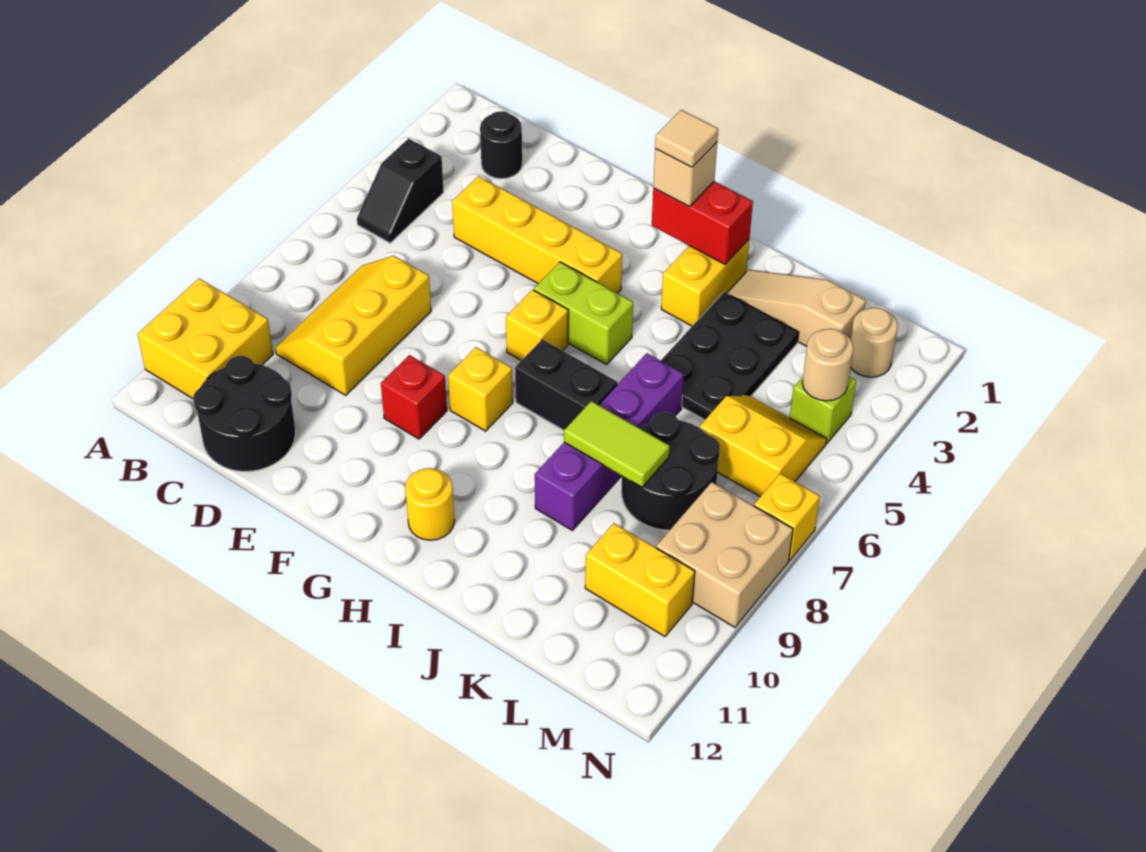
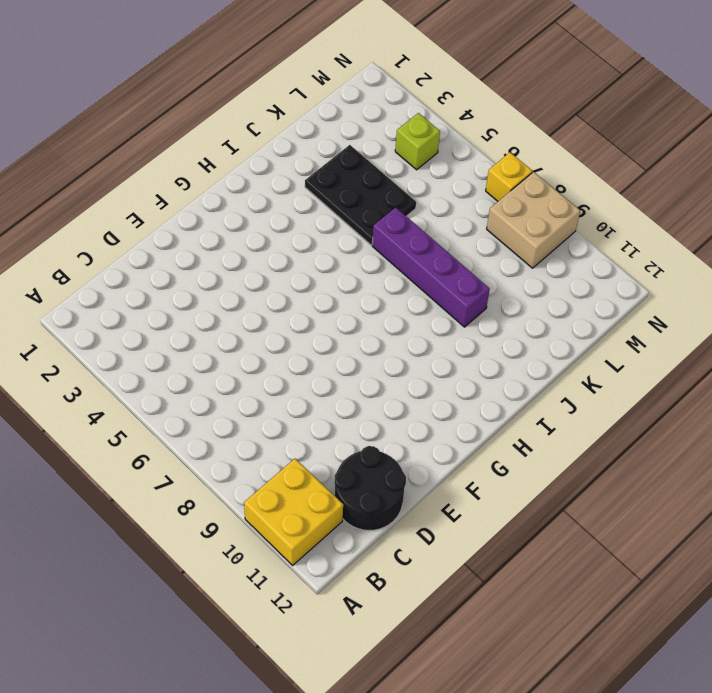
none -> black 1x2 slope [357,138,444,243]
none -> black 1x1 round brick [480,111,522,179]
none -> yellow 2x3 slope [275,256,431,395]

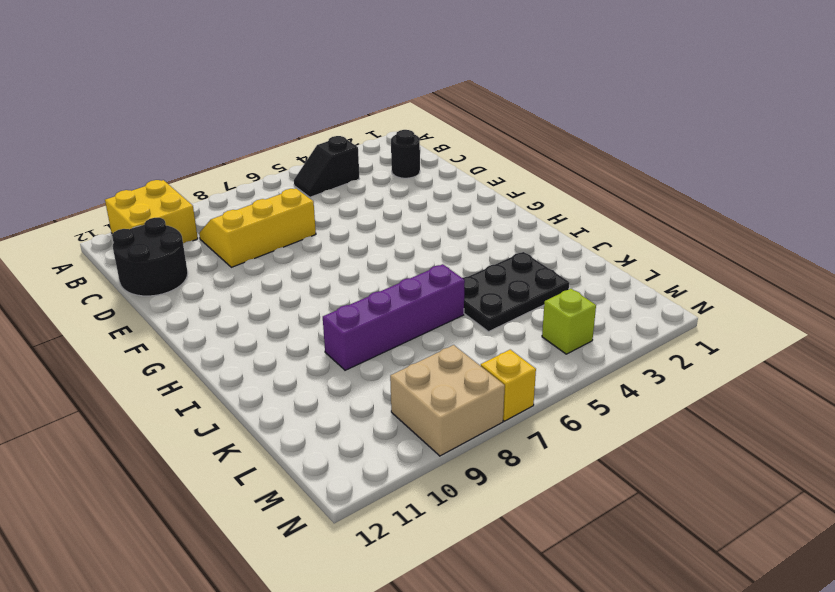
none -> yellow 1x4 brick [452,176,622,293]
none -> red 1x1 brick [381,355,447,439]
none -> lime 1x2 brick [534,262,633,365]

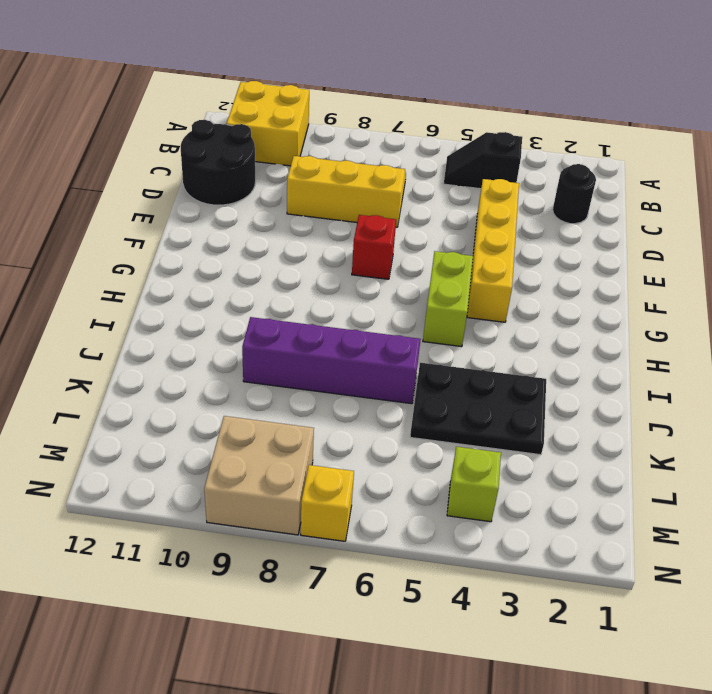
red 1x1 brick [352,215,396,279] -> red 1x1 brick moved to [381,355,447,439]
none -> yellow 1x1 brick [506,290,568,361]
none -> yellow 1x1 brick [448,347,513,431]
none -> black 1x2 brick [515,339,617,430]

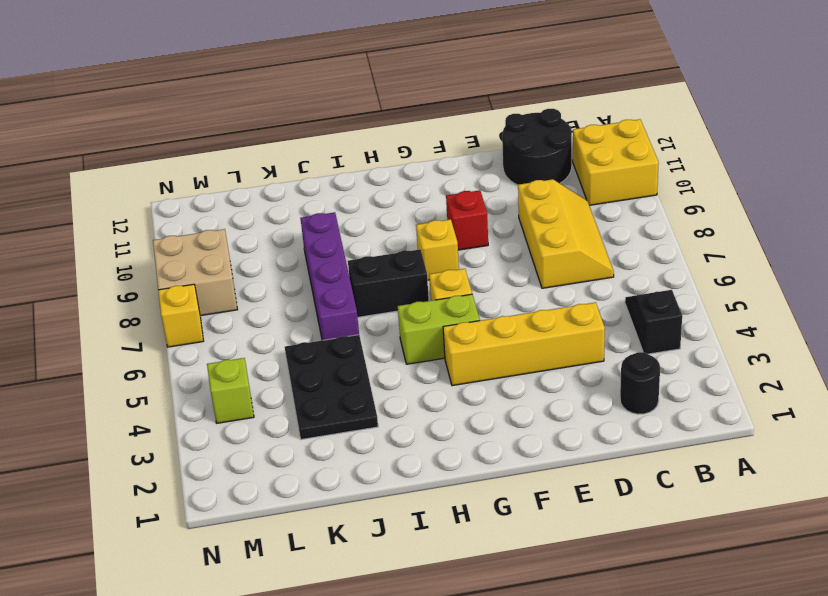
none -> yellow 1x1 round brick [405,468,455,540]
none -> yellow 1x2 brick [661,240,749,326]
none -> tan 1x3 slope [727,270,866,346]

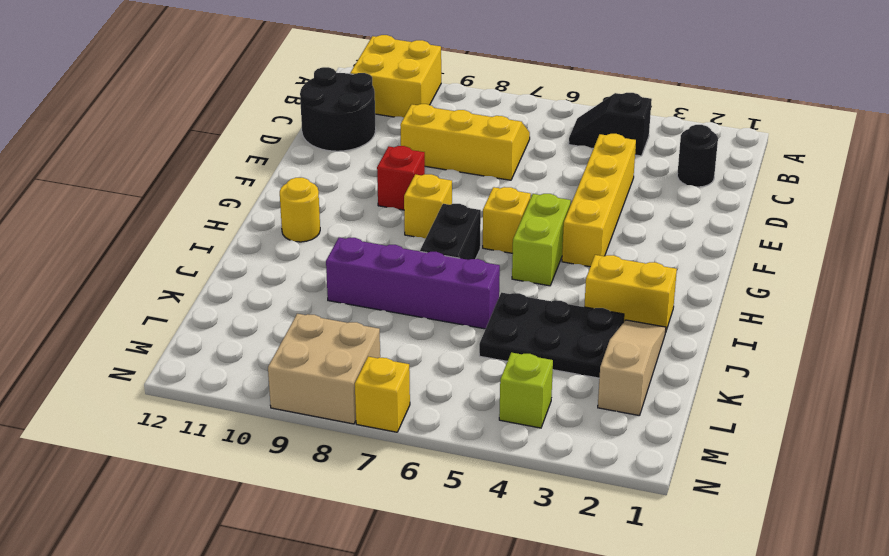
none -> black 2x2 round brick [621,412,720,530]
none -> yellow 2x2 slope [700,396,827,497]
none -> yellow 1x2 brick [585,523,695,636]

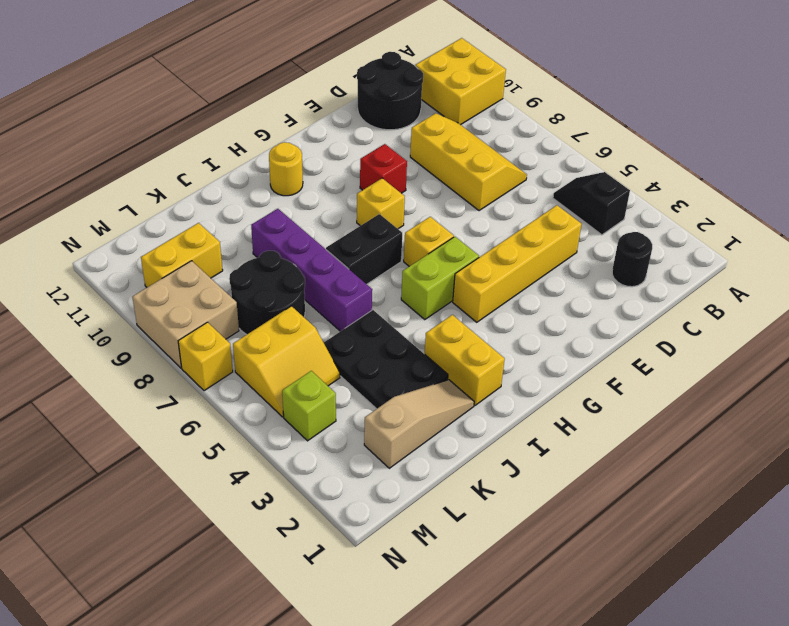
none -> tan 1x1 round brick [851,308,898,377]
none -> red 1x2 brick [652,181,753,265]
none -> lime 1x2 tile [564,401,670,487]

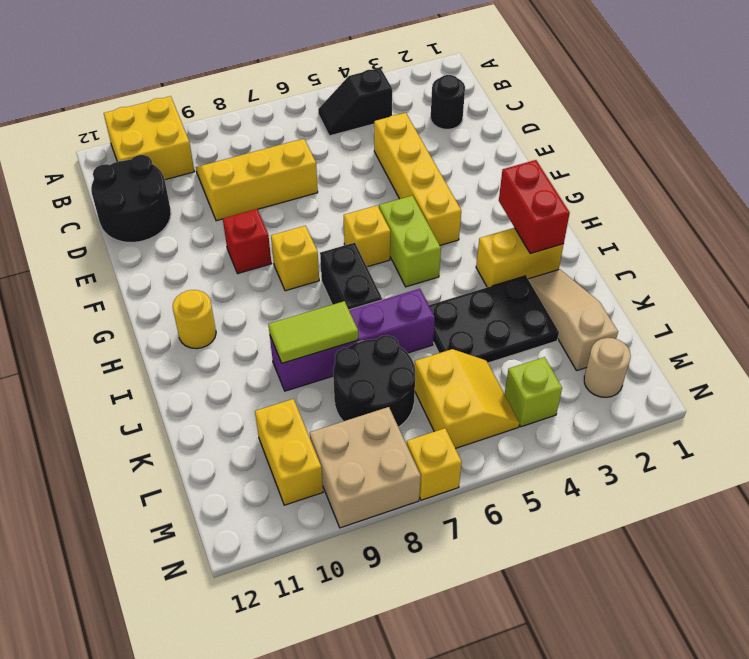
lime 1x2 tile [268,301,358,363] -> lime 1x2 tile turned to [564,401,670,487]
none -> tan 1x1 round brick [802,329,853,401]
none -> tan 1x1 brick [653,142,717,206]
none -> tan 1x1 tile [655,110,718,167]

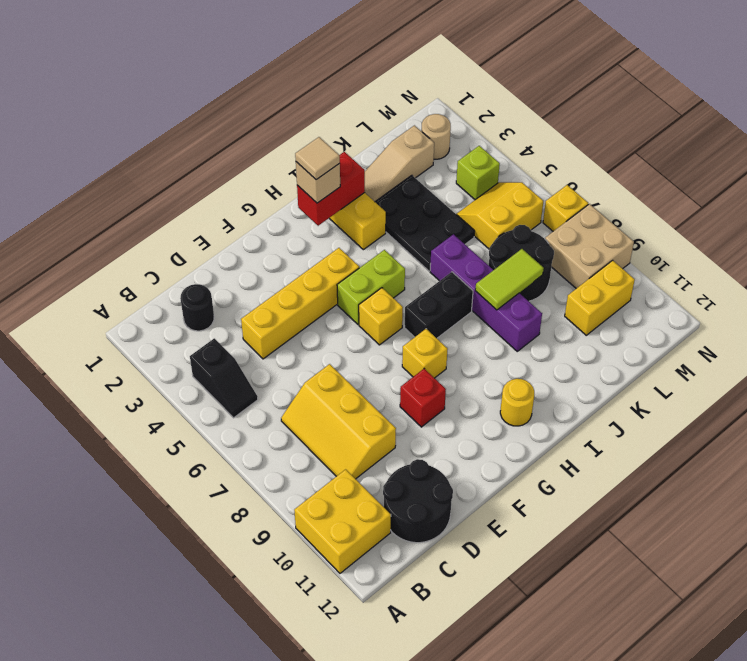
none -> tan 1x1 round brick [802,329,853,401]

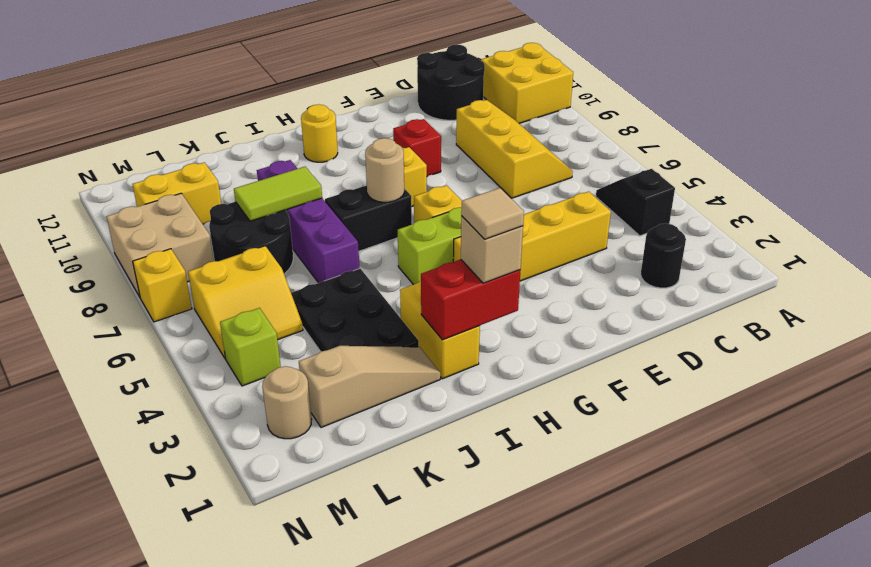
tan 1x1 round brick [365,138,404,202] -> tan 1x1 round brick moved to [802,329,853,401]

